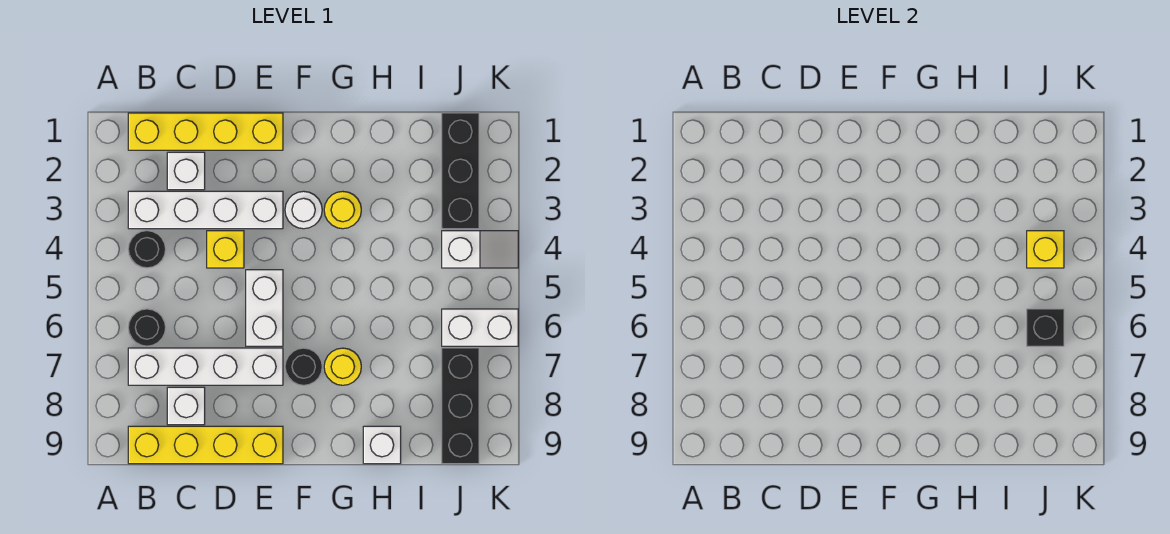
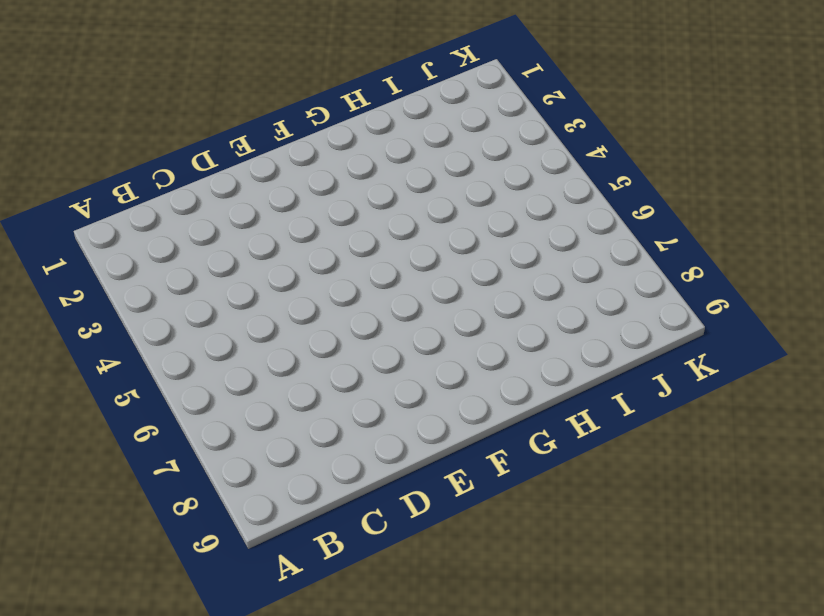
none -> yellow 1x4 brick [128,113,283,150]
none -> white 1x4 brick [128,191,283,229]
none -> black 1x1 round brick [128,231,166,268]

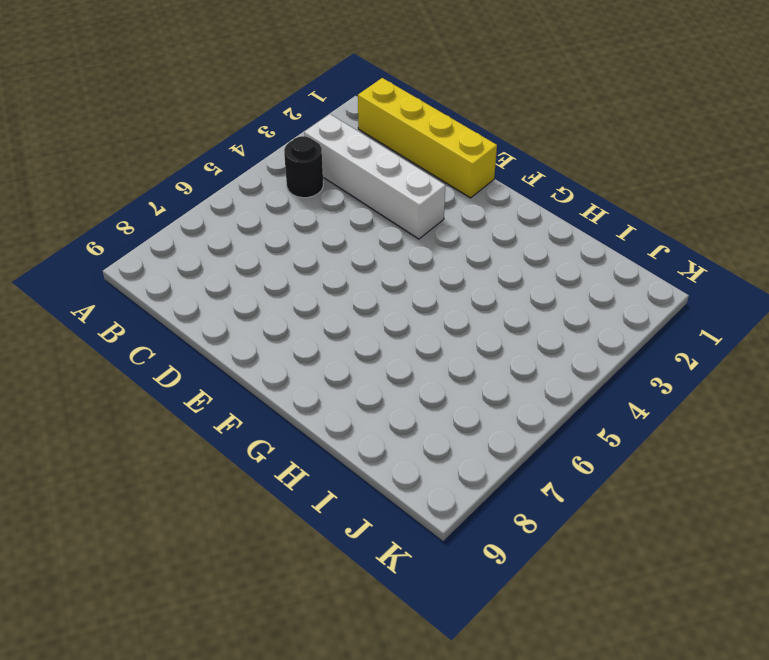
none -> black 1x1 round brick [128,309,166,346]
none -> white 1x4 brick [128,348,283,385]
none -> yellow 1x4 brick [128,426,283,464]

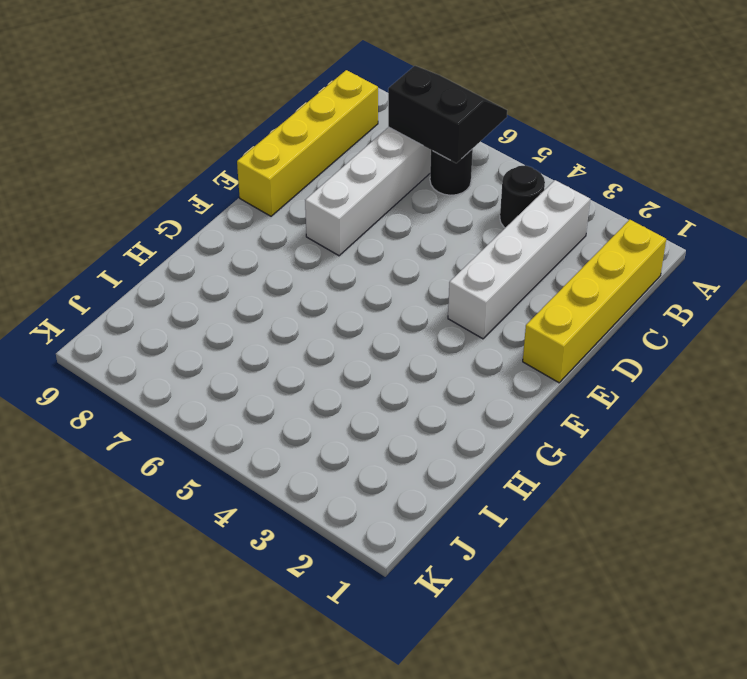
black 2x2 slope [388,66,507,163] -> none
none -> white 1x1 brick [167,152,205,190]
none -> white 1x1 brick [167,387,205,425]
none -> yellow 1x1 brick [207,231,244,268]

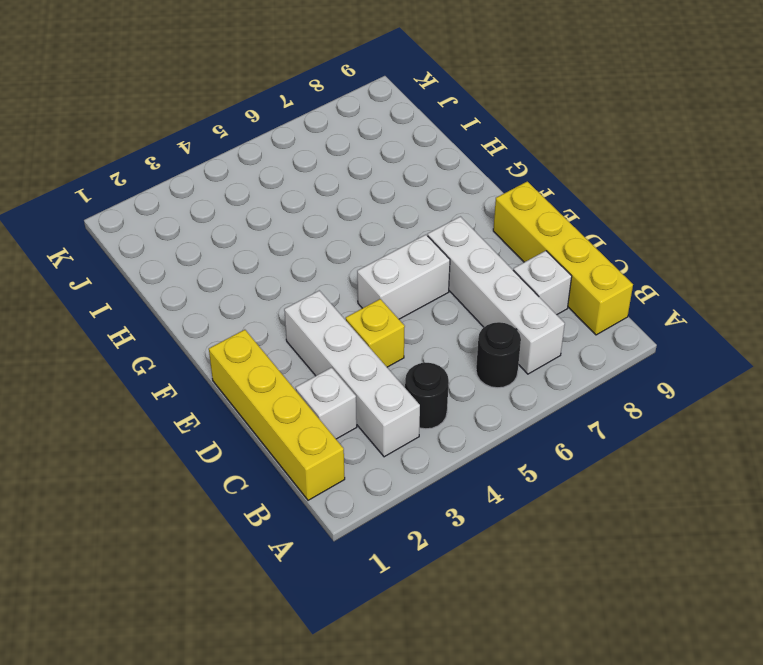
none -> white 1x1 round brick [285,191,322,229]
none -> black 1x1 round brick [285,348,322,385]
none -> yellow 1x1 round brick [324,191,361,229]

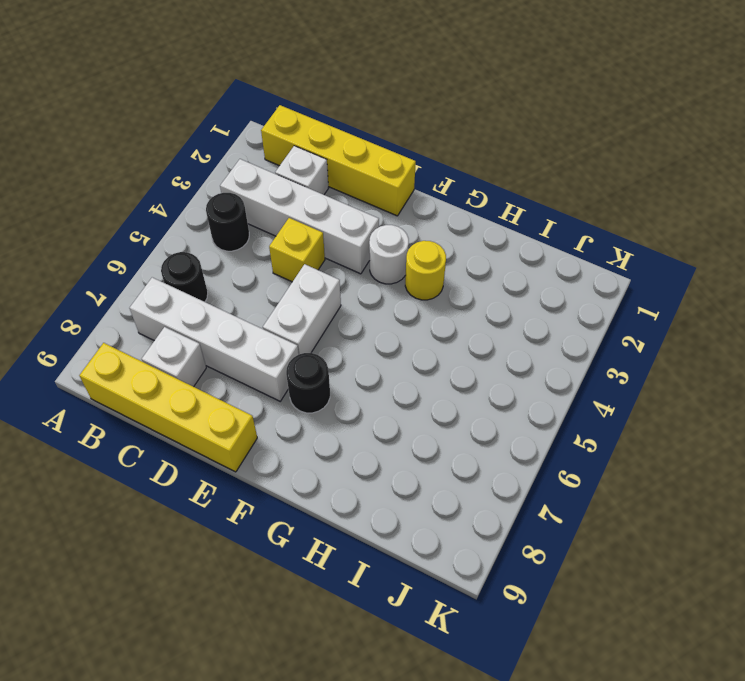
none -> yellow 1x1 round brick [324,348,361,385]
none -> white 1x1 brick [363,426,401,464]
none -> black 1x3 brick [442,113,479,229]

